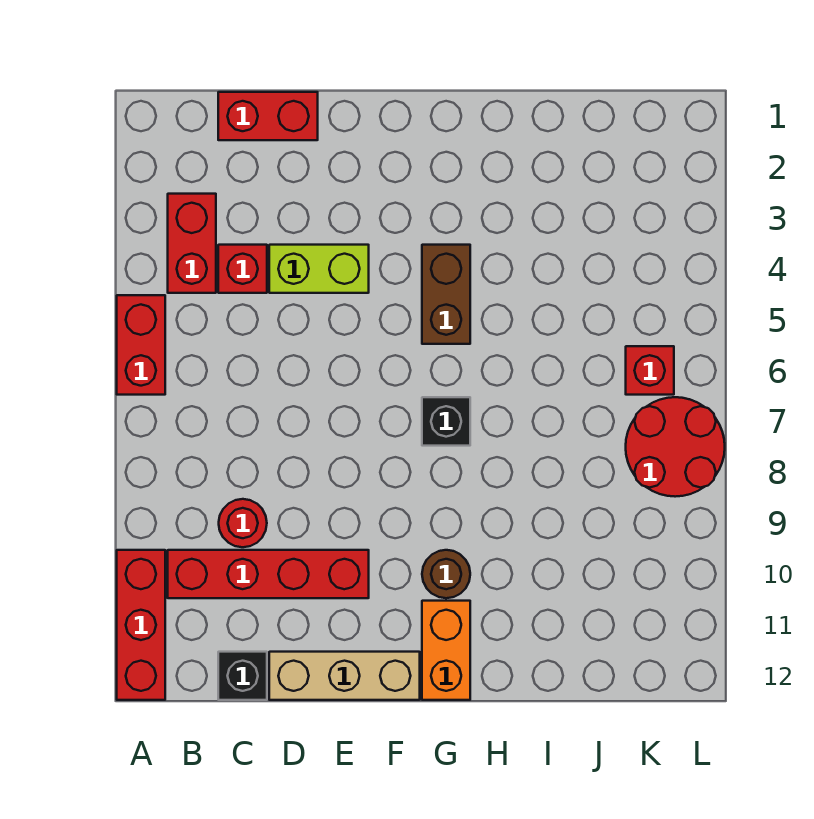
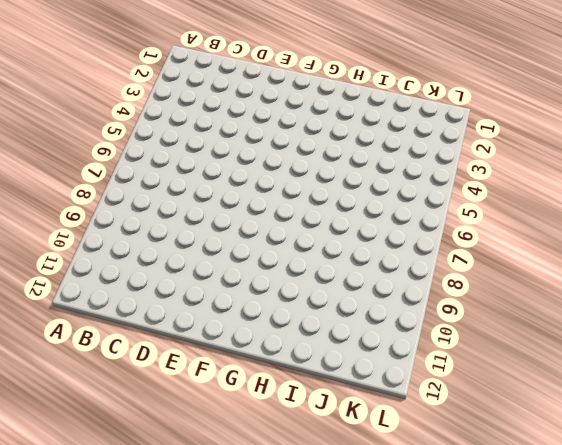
none -> red 1x2 brick [117,295,165,395]
none -> red 1x3 brick [117,550,165,700]
none -> red 1x2 brick [168,194,216,293]

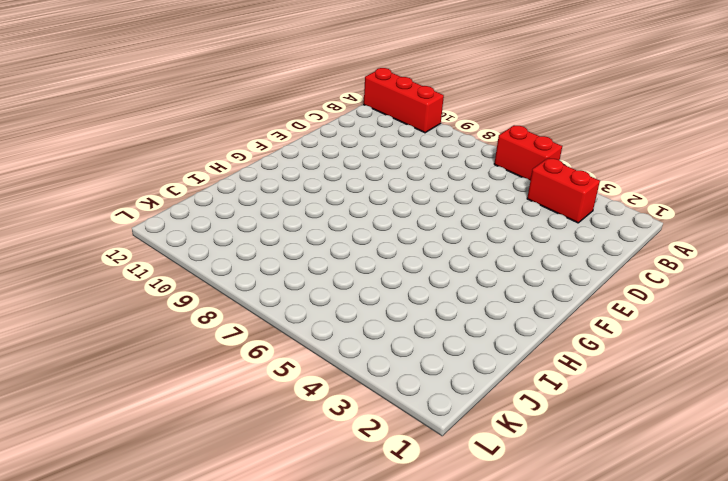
none -> red 1x4 brick [168,550,369,598]
none -> red 1x2 brick [218,92,318,140]
none -> red 1x1 brick [218,245,267,293]

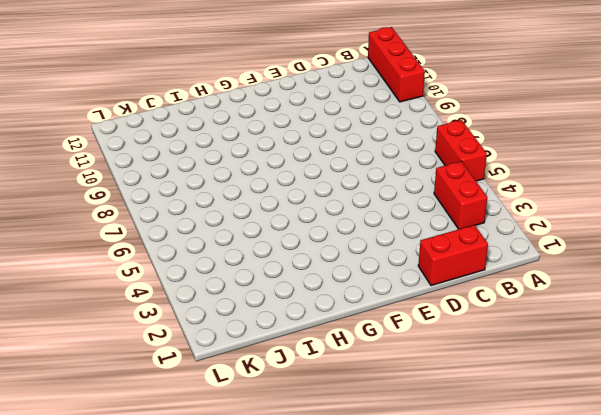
none -> red 1x4 brick [168,550,369,598]
none -> red 1x1 brick [218,245,267,293]
none -> red 1x1 round brick [219,499,267,547]

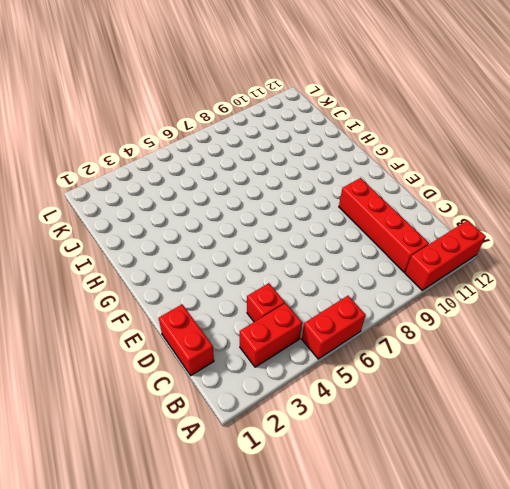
none -> red 1x1 round brick [219,499,267,547]
none -> black 1x1 brick [218,652,267,700]
none -> lime 1x2 brick [269,245,369,293]

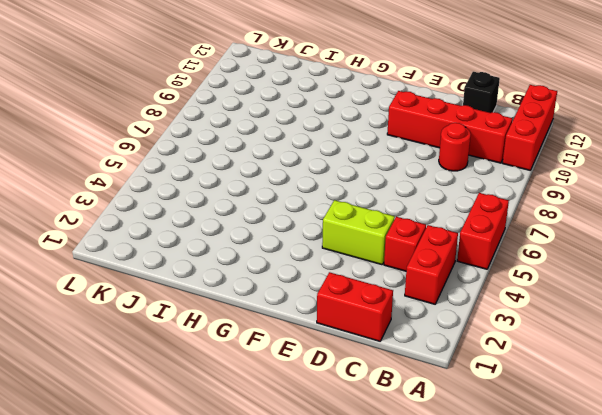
none -> tan 1x3 brick [269,652,420,700]
none -> brown 1x2 brick [422,245,470,344]
none -> black 1x1 brick [422,397,470,446]

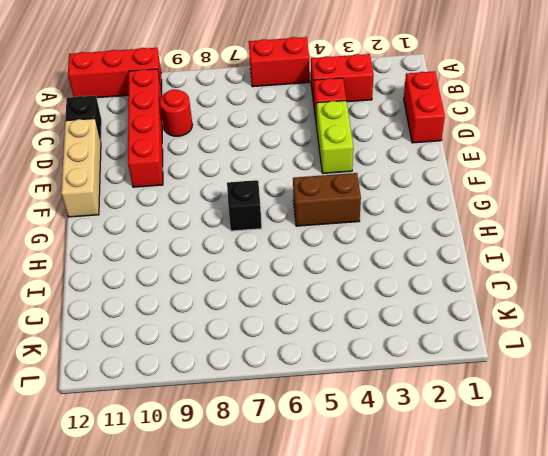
none -> brown 1x1 round brick [422,550,470,598]
none -> orange 1x2 brick [422,601,470,700]
none -> red 1x1 brick [626,346,674,395]

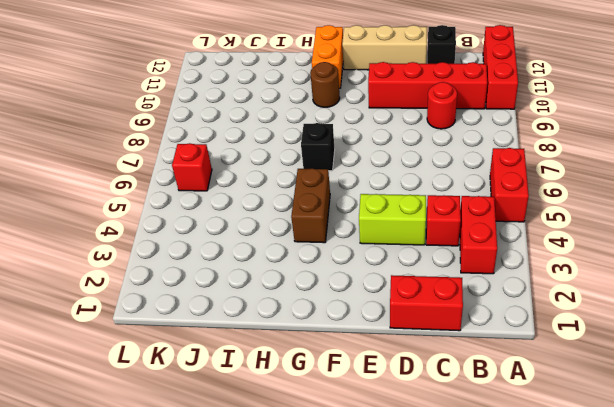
none -> red 2x2 round brick [626,397,725,497]

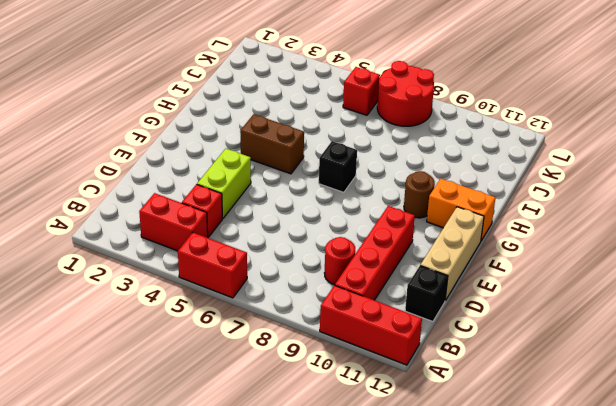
none -> red 1x2 brick [218,92,318,140]

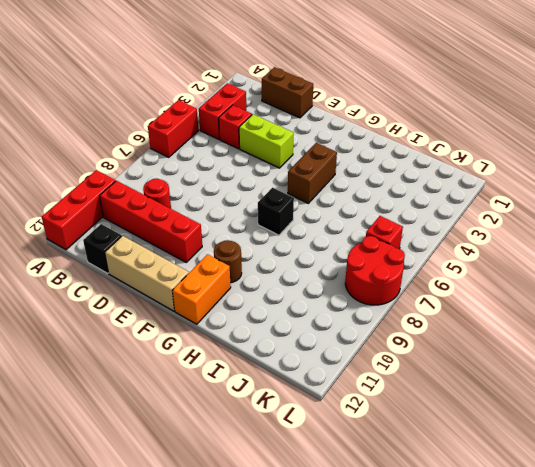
brown 1x2 brick [262,67,313,118] -> red 1x2 brick [218,92,318,140]

